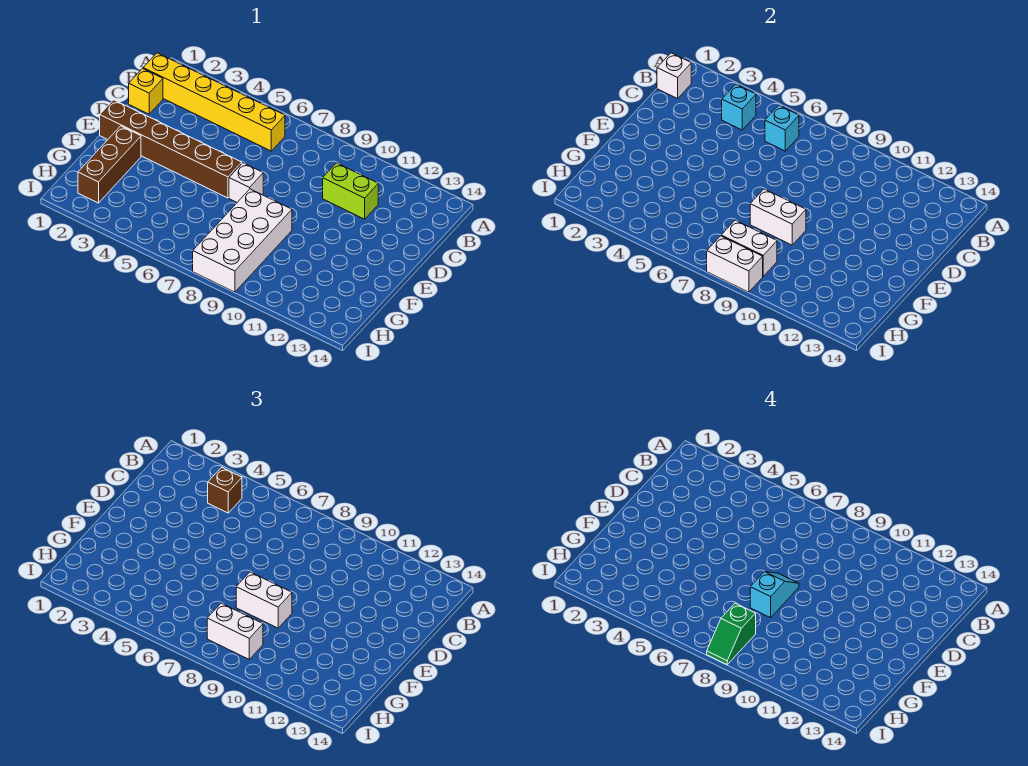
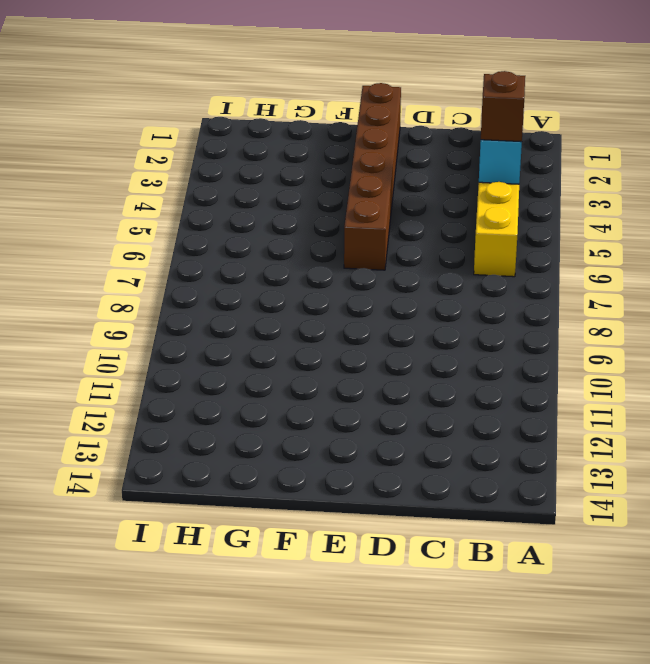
none -> yellow 1x1 brick [129,69,163,114]
none -> lime 1x2 brick [323,163,378,219]
none -> white 1x1 brick [229,163,263,202]

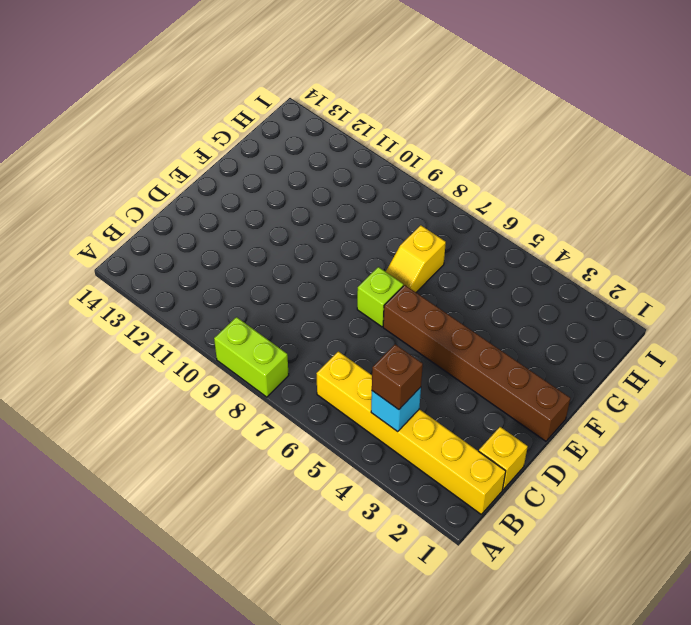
lime 1x2 brick [214,317,289,397] -> lime 1x2 brick moved to [323,163,378,219]
lime 1x1 brick [357,267,403,327] -> white 1x1 brick [229,163,263,202]
yellow 1x2 slope [386,225,446,292] -> none
none -> brown 1x3 brick [78,126,141,203]
none -> white 2x4 brick [193,189,292,292]
none -> white 1x1 brick [657,53,691,99]

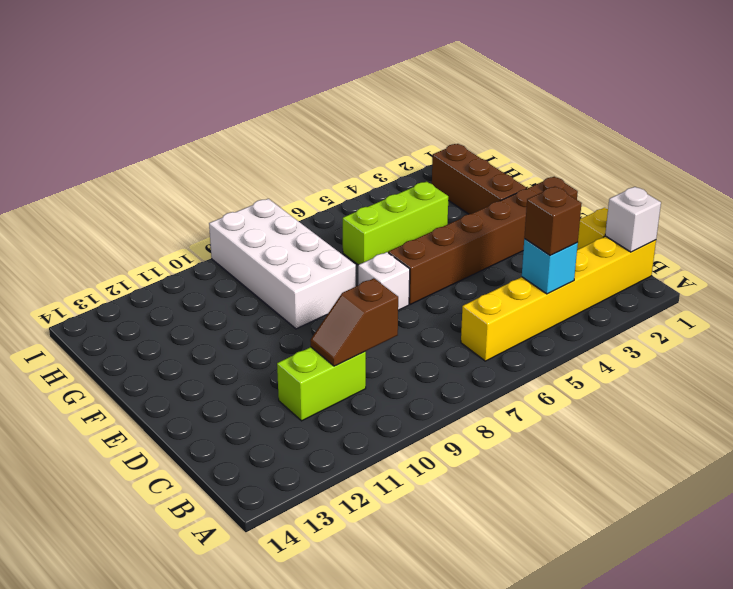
brown 1x2 slope [310,278,398,366] -> none
lime 1x3 brick [343,182,448,265] -> none
none -> cyan 1x1 brick [765,105,799,151]
none -> white 1x2 brick [750,189,806,245]
none -> white 1x2 brick [721,220,777,276]

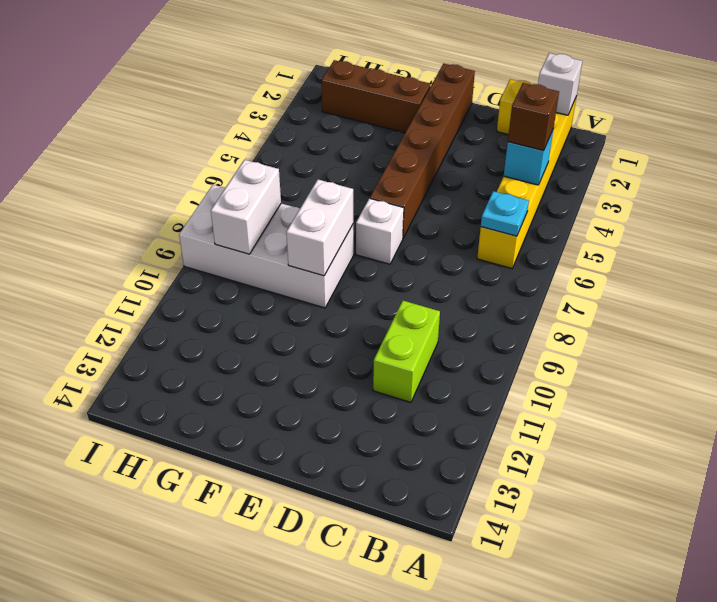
cyan 1x1 plate [481,191,529,236] -> cyan 1x1 brick [765,105,799,151]
none -> white 1x2 brick [707,236,763,292]
none -> white 1x2 brick [236,572,292,628]
none -> white 1x2 brick [207,603,263,659]

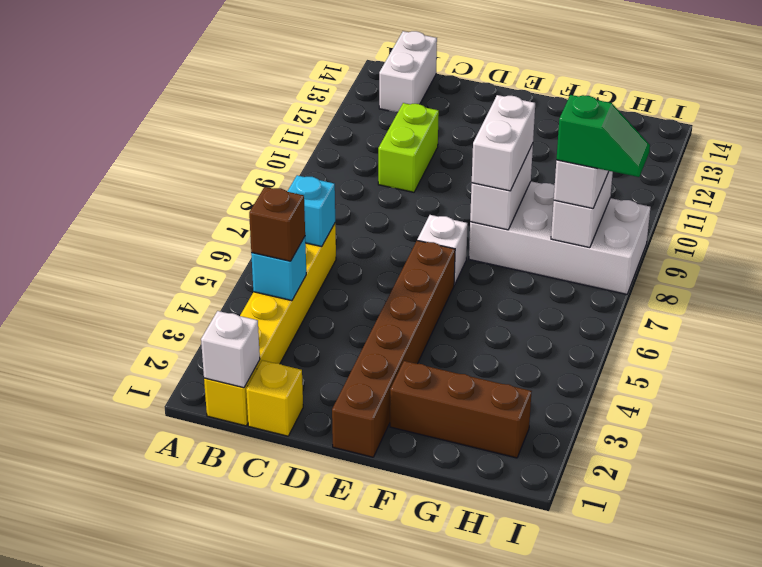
white 1x2 brick [379,31,437,113] -> white 1x2 brick moved to [707,236,763,292]
none -> cyan 1x2 slope [750,572,799,618]

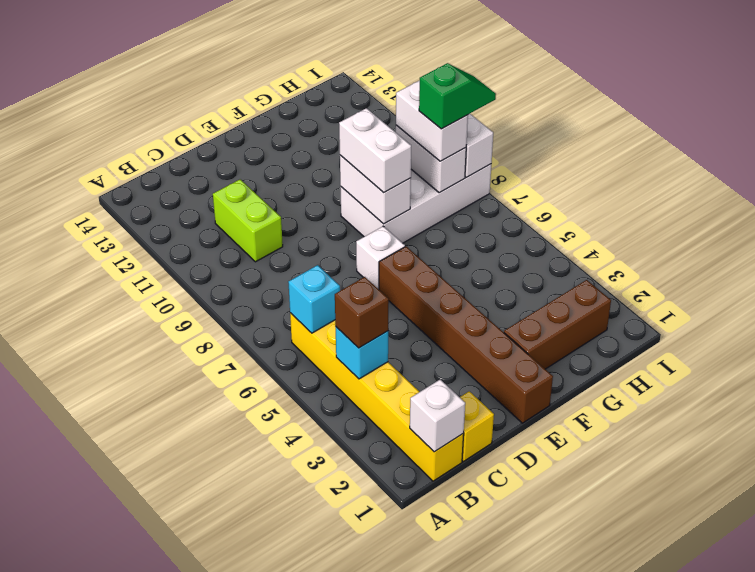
none -> cyan 1x2 slope [750,572,799,618]

